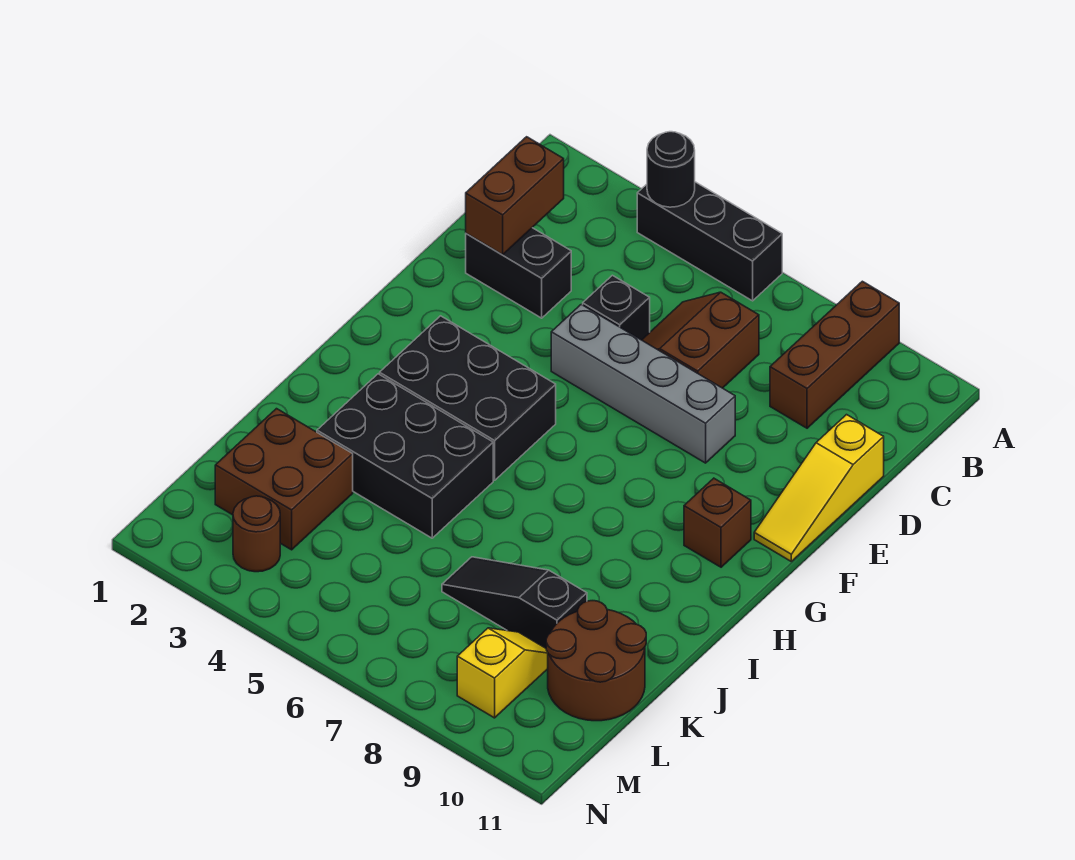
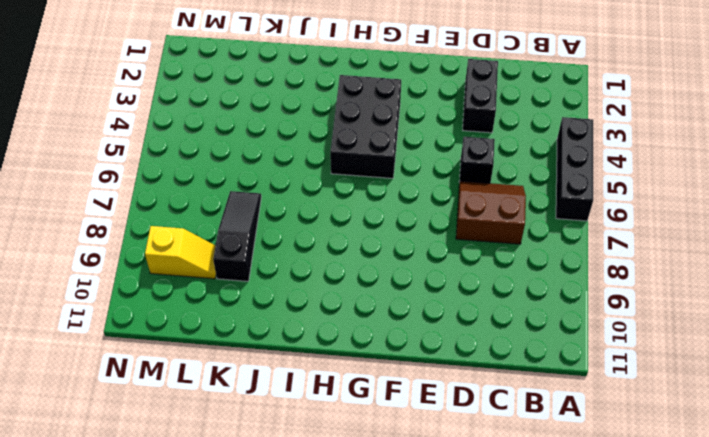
none -> brown 1x3 brick [770,281,899,428]
none -> yellow 1x3 slope [754,415,884,561]
none -> grey 1x4 brick [551,304,735,463]

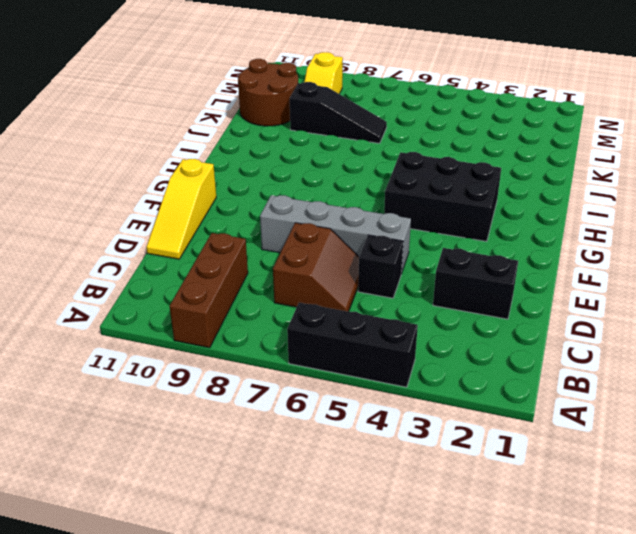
yellow 1x3 slope [146,159,216,259] -> yellow 1x3 slope turned to [754,415,884,561]
none -> brown 1x1 brick [684,478,751,567]
none -> black 2x3 brick [317,374,493,538]
none -> brown 2x2 brick [215,409,353,550]

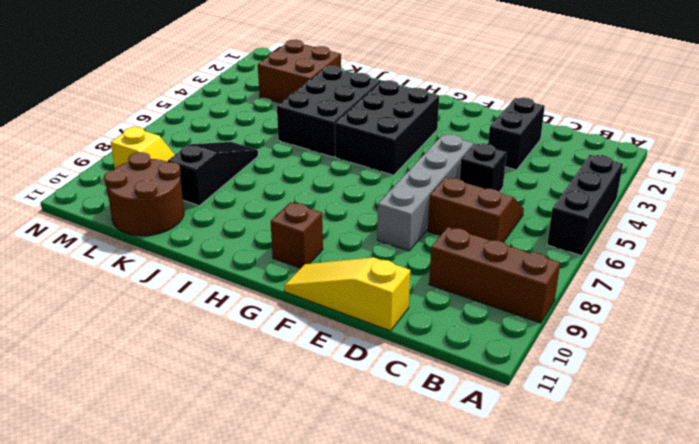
none -> brown 1x1 round brick [233,496,280,572]
none -> black 1x1 round brick [647,132,695,207]
none -> brown 1x2 brick [466,137,564,255]

